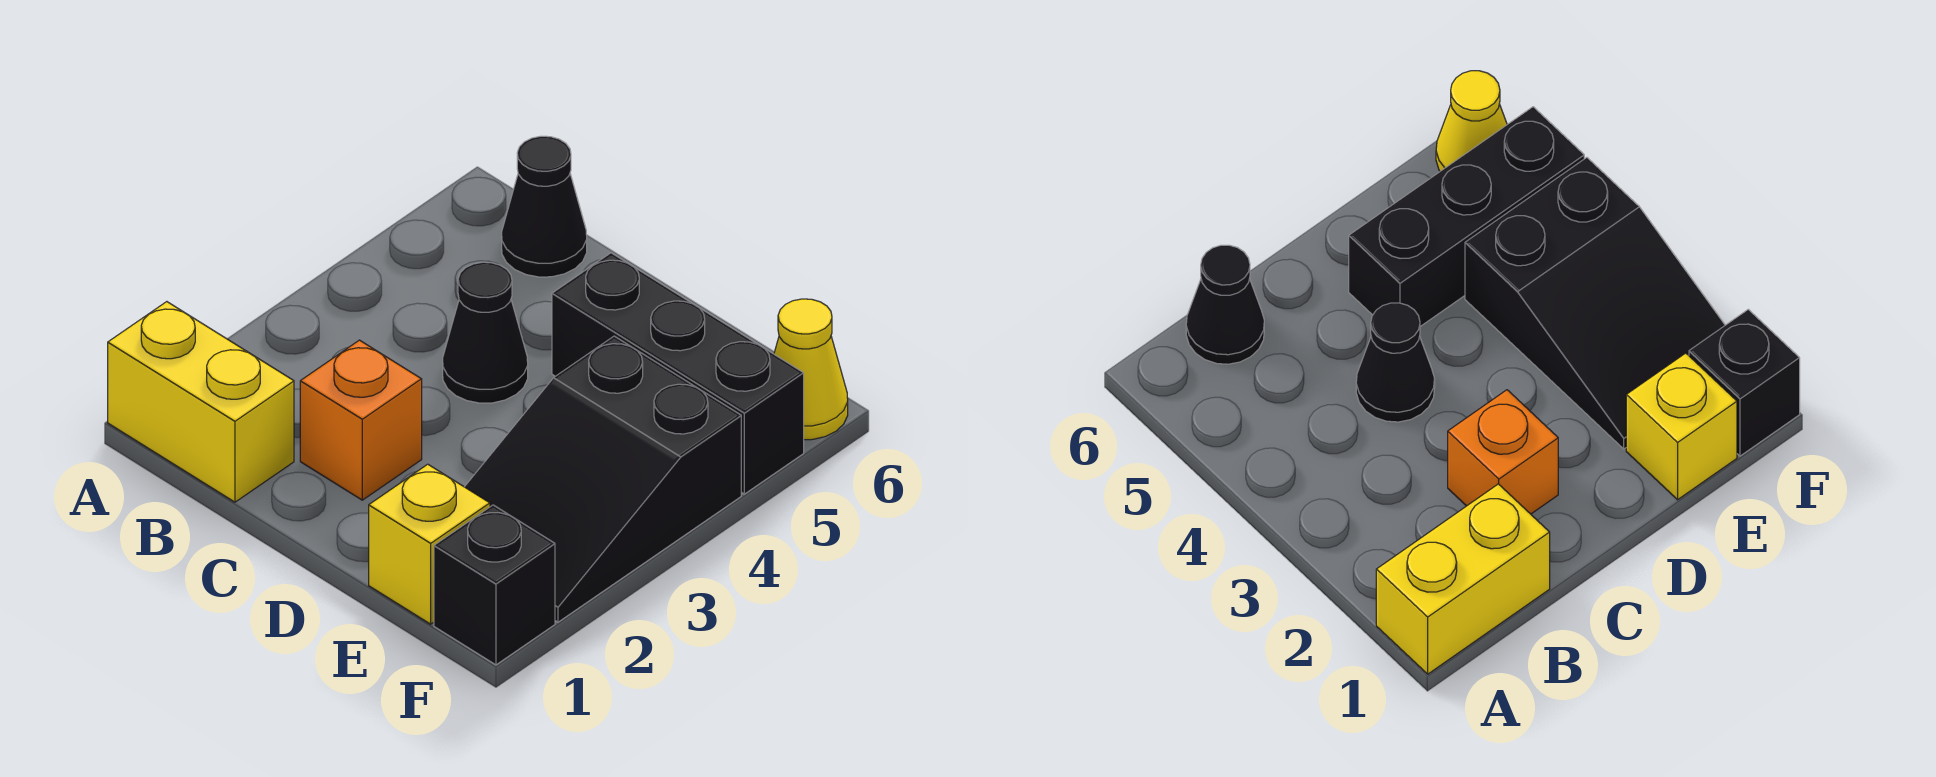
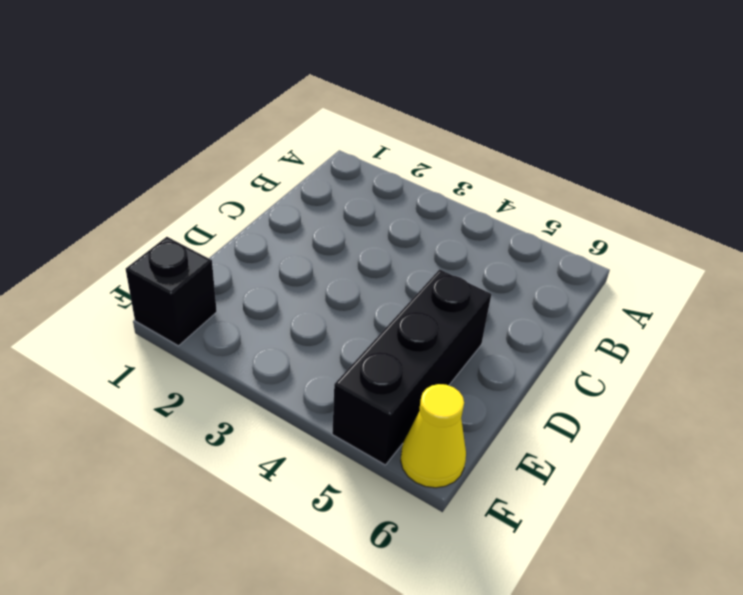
none -> yellow 1x2 brick [108,302,294,502]
none -> black 1x1 cone [502,136,587,277]

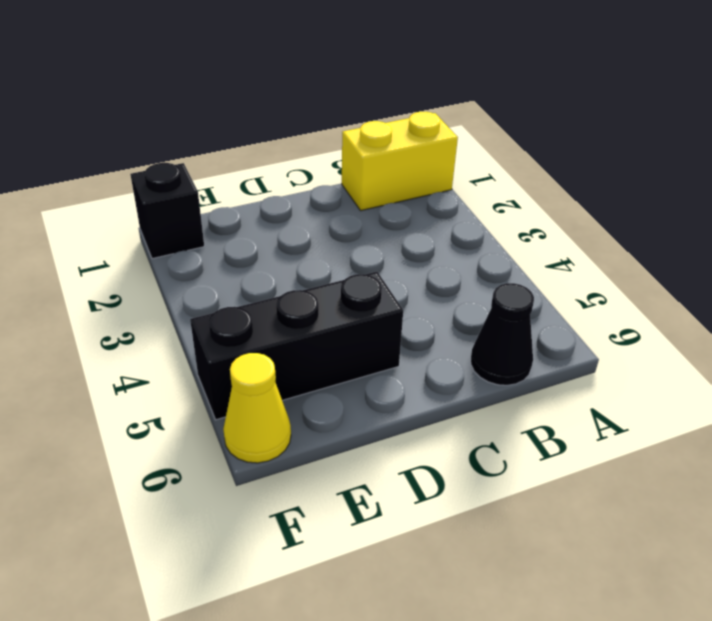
none -> orange 1x1 brick [300,340,422,500]
none -> black 1x1 cone [443,262,528,403]

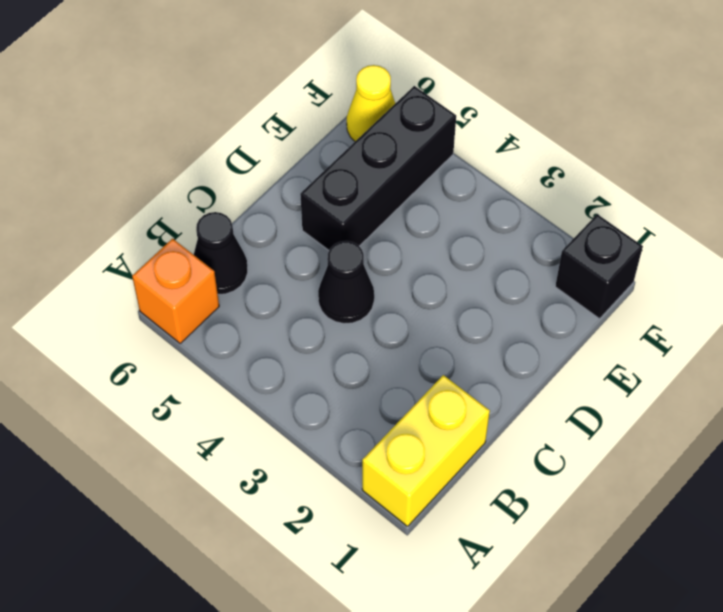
orange 1x1 brick [132,239,219,343] -> orange 1x1 brick moved to [300,340,422,500]
none -> yellow 1x1 brick [369,464,490,624]
none -> black 2x3 slope [465,336,741,622]

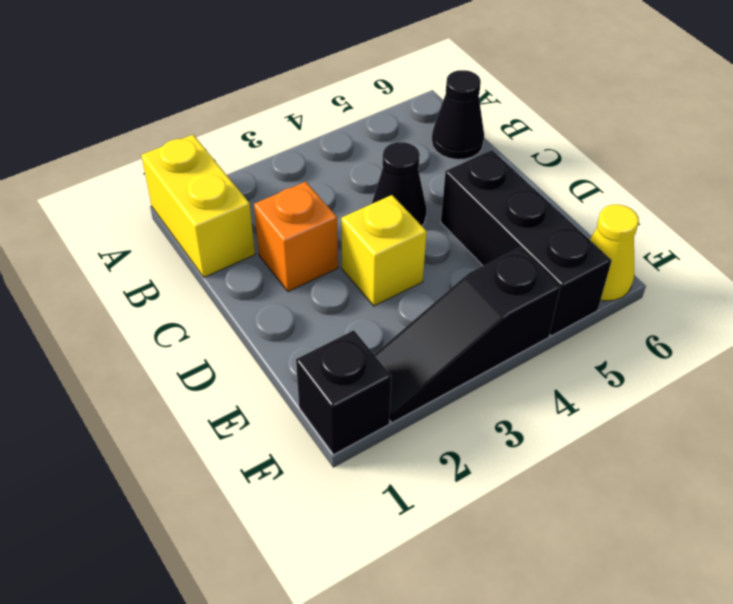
yellow 1x1 brick [341,195,427,306] -> yellow 1x1 brick moved to [369,464,490,624]
black 1x3 slope [374,248,560,423] -> black 2x3 slope [465,336,741,622]

